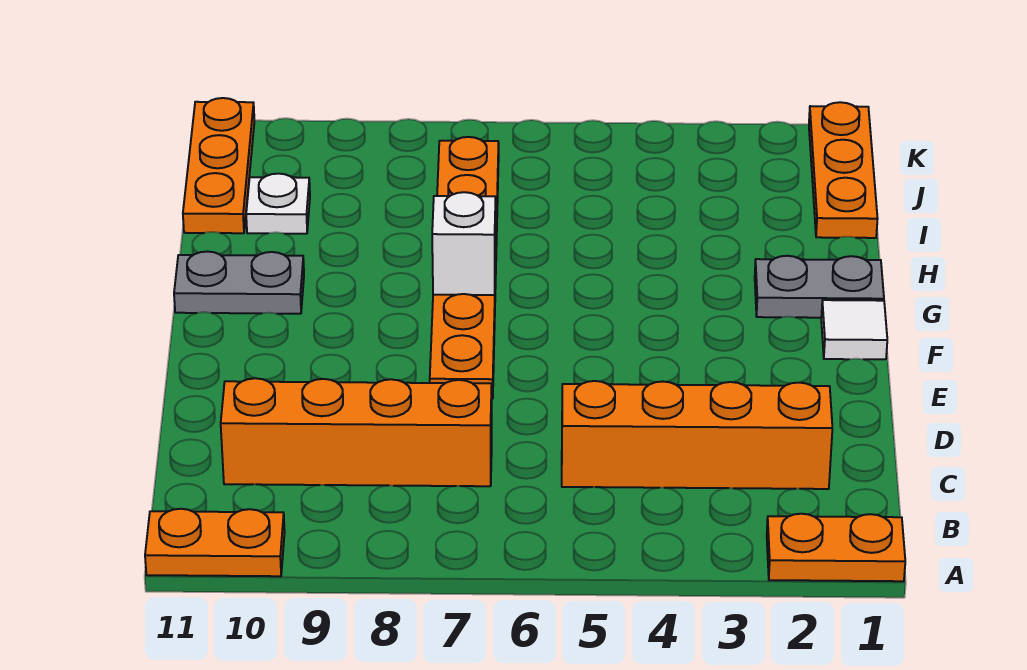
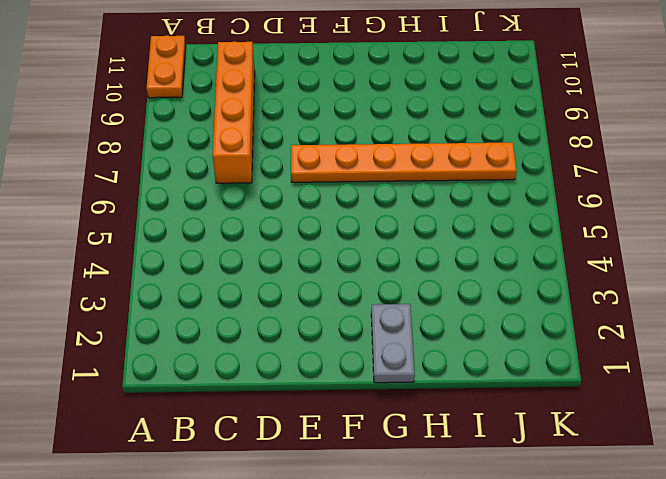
none -> orange 1x2 plate [767,514,905,581]
none -> orange 1x4 brick [562,381,832,489]
none -> white 1x1 tile [821,300,887,359]

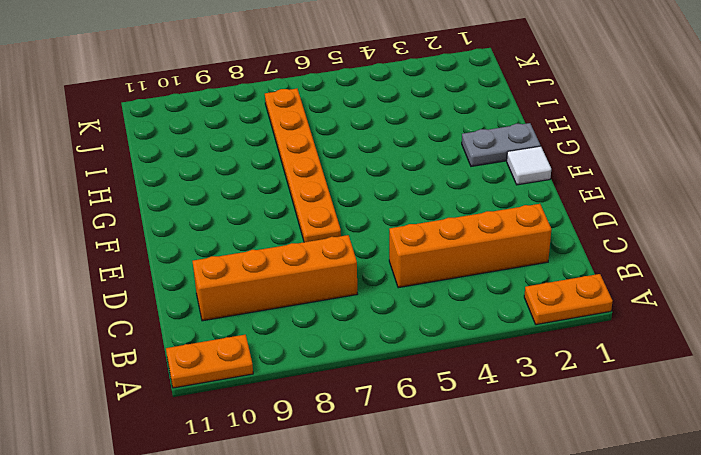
none -> grey 1x2 plate [174,252,304,314]
none -> orange 1x3 plate [809,102,878,238]
none -> white 1x1 plate [246,174,310,234]

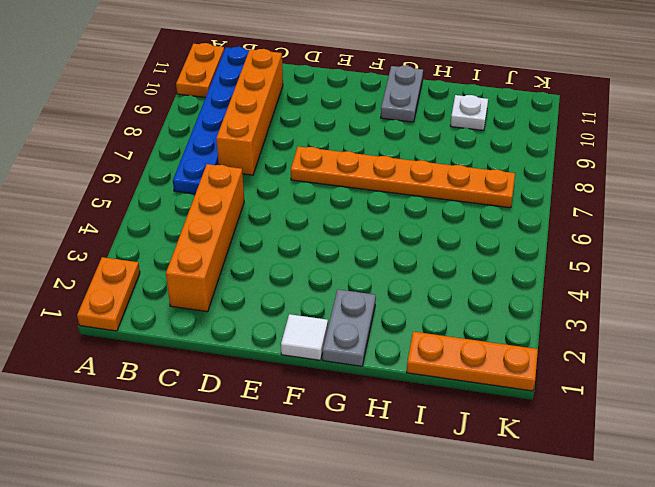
blue 1x6 plate [173,47,249,194] -> none
none -> orange 1x3 plate [183,98,254,233]
none -> white 1x1 brick [432,192,496,295]

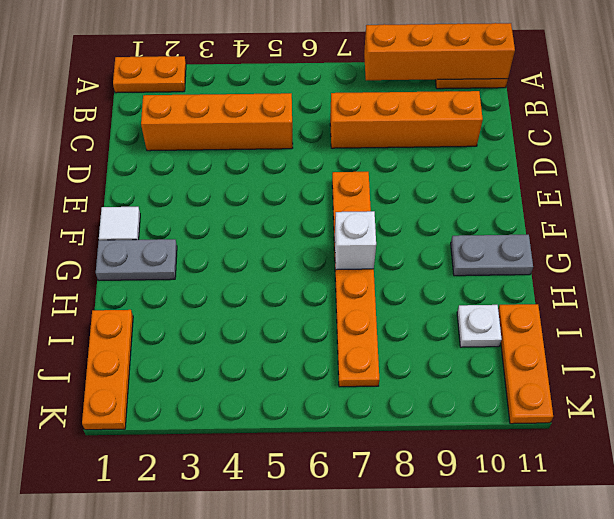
orange 1x4 brick [364,23,515,80] -> none

